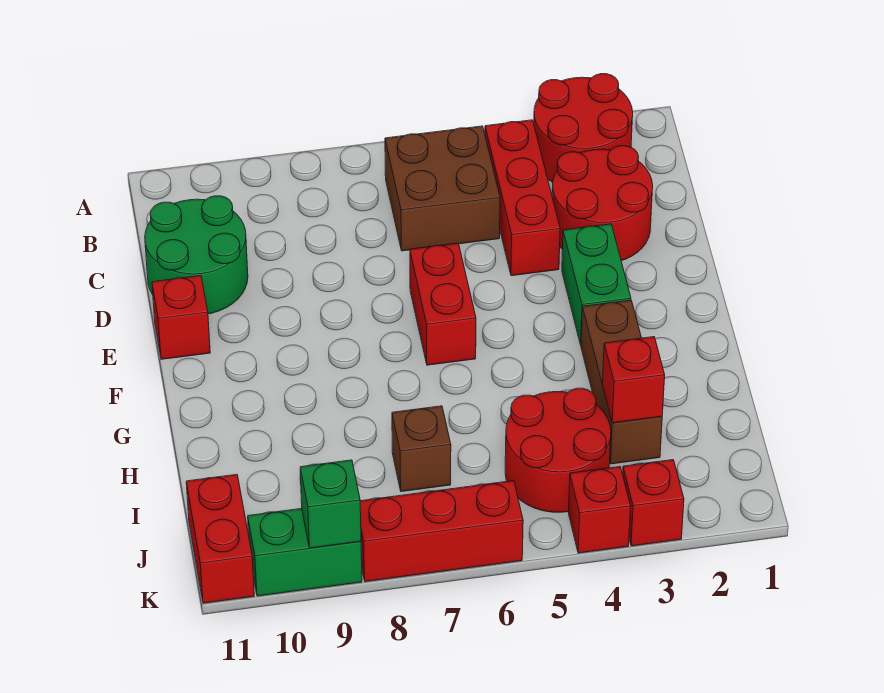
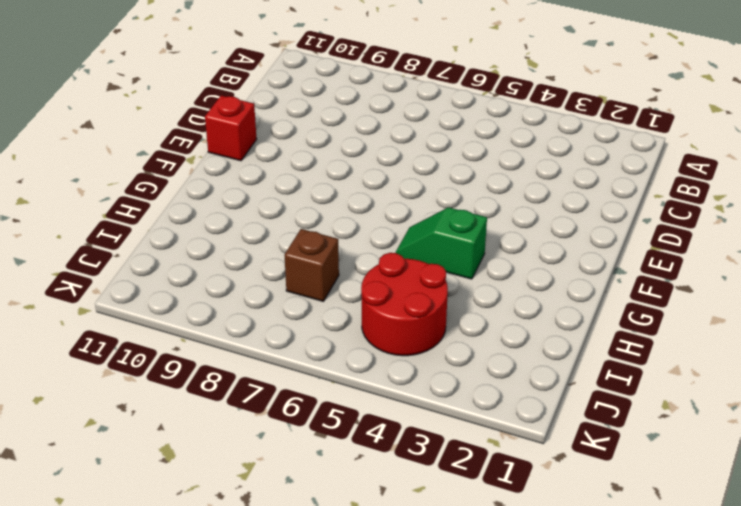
green 1x2 slope [396,207,487,279] -> none
none -> red 2x2 round brick [534,74,633,182]
none -> red 1x3 brick [485,120,560,276]
none -> brown 2x2 brick [385,126,500,251]

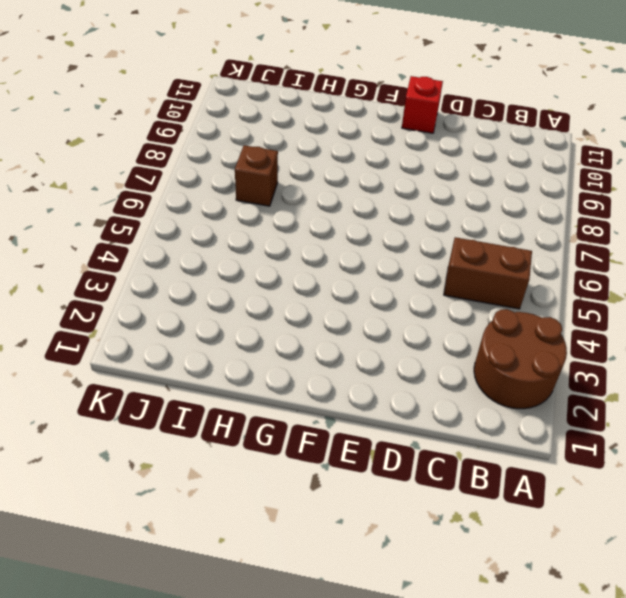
brown 2x2 round brick [474,309,567,409] -> red 2x2 round brick [534,74,633,182]
brown 1x2 brick [444,237,532,309] -> brown 2x2 brick [385,126,500,251]
none -> red 1x3 brick [485,120,560,276]
none -> red 2x2 round brick [552,146,653,261]
none -> green 2x2 round brick [145,196,248,314]

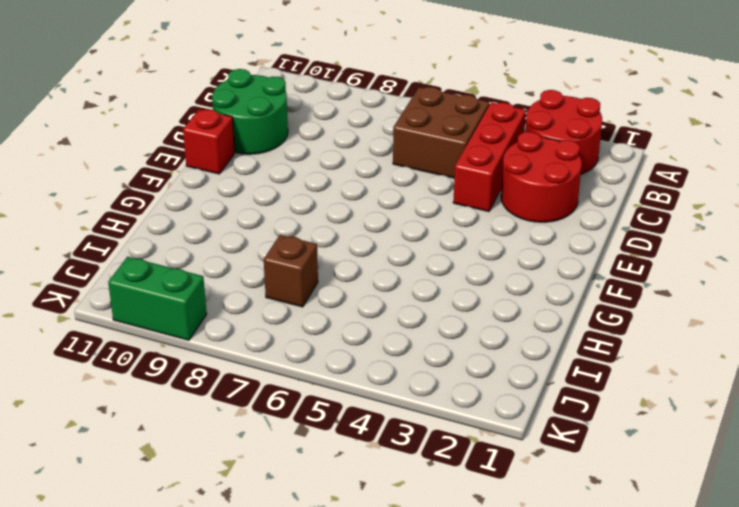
none -> green 1x2 brick [562,224,631,345]
none -> red 1x2 brick [410,243,476,365]
none -> brown 1x3 brick [581,300,662,464]

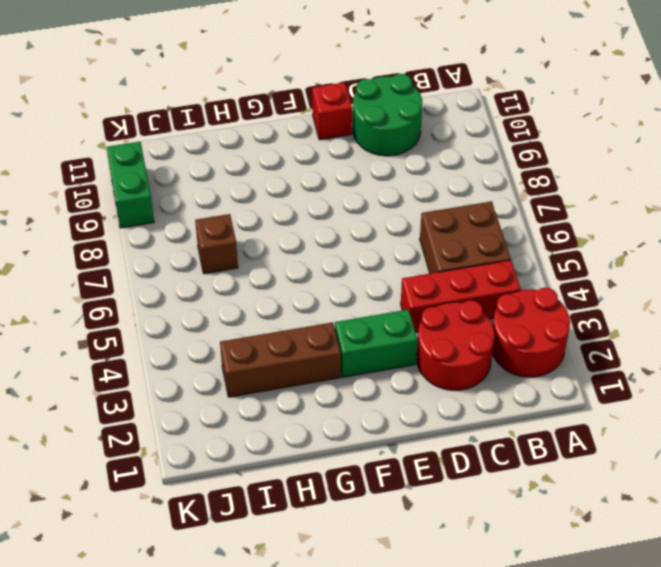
none -> red 1x2 brick [410,243,476,365]
none -> red 2x2 round brick [505,388,611,512]
none -> red 1x2 brick [186,474,254,603]

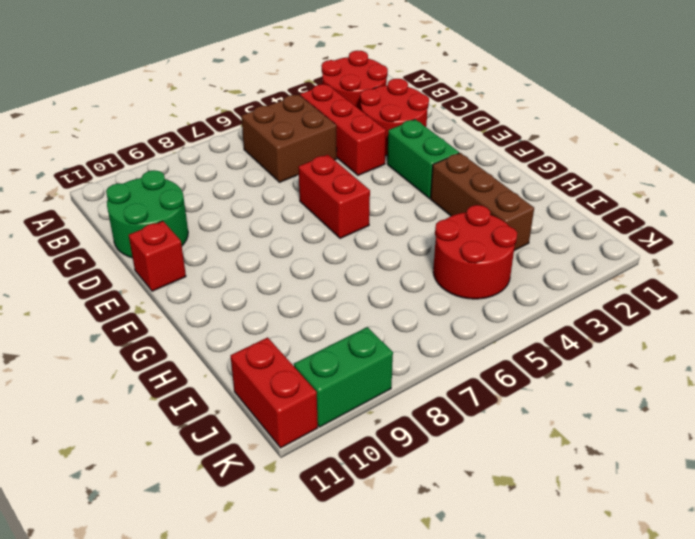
none -> brown 1x1 brick [392,406,451,492]
none -> red 1x1 brick [623,460,684,546]
none -> red 1x1 brick [569,467,631,553]

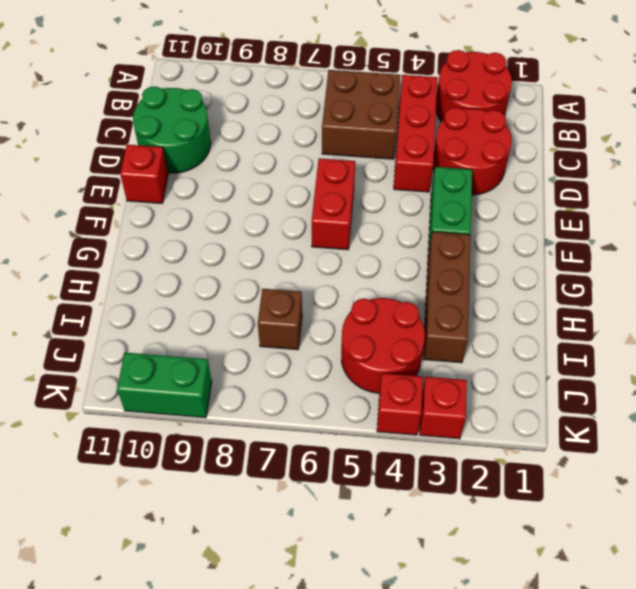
none -> red 1x2 brick [186,474,254,603]
none -> red 1x3 brick [360,481,523,582]
none -> red 1x1 brick [603,337,665,423]

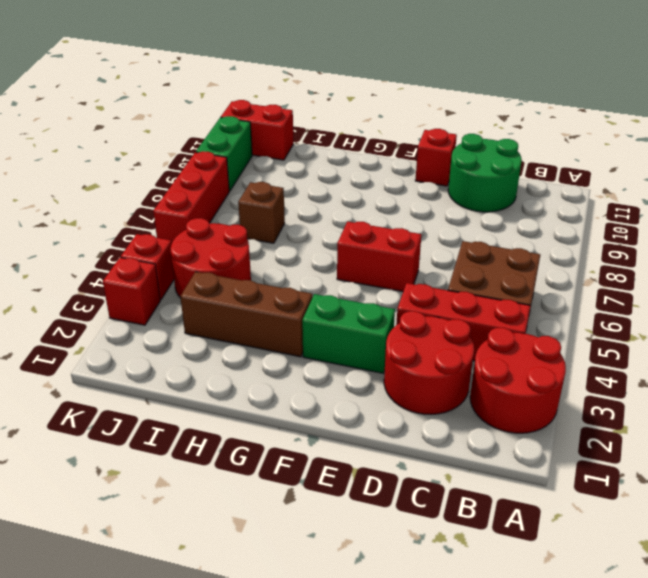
none -> red 1x1 brick [603,337,665,423]
none -> green 1x1 brick [300,460,361,548]

